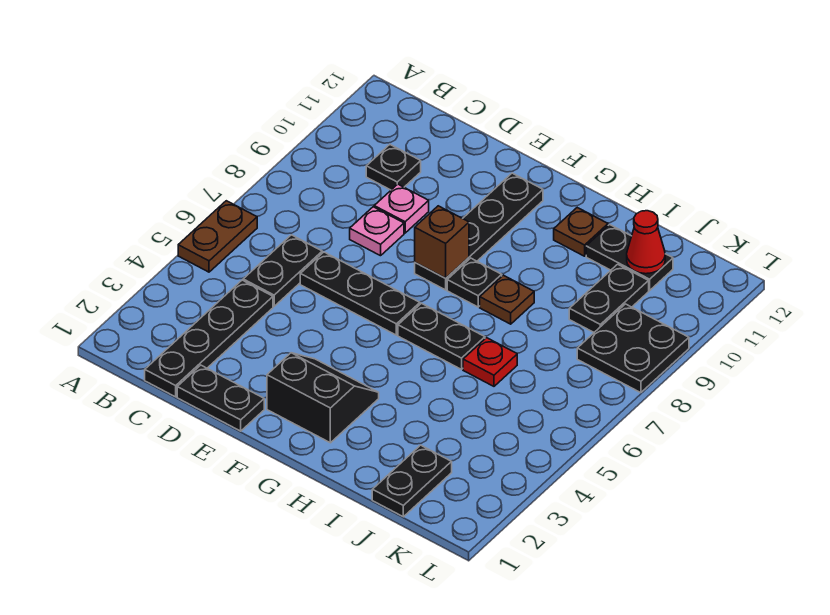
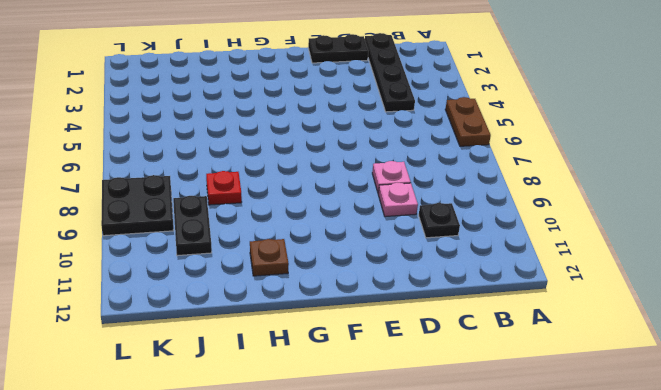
red 1x1 plate [206,171,242,205] -> red 1x1 plate moved to [463,338,517,386]
none -> black 1x2 plate [243,235,322,306]
none -> black 1x3 plate [300,252,420,335]
none -> black 2x2 slope [267,353,379,443]

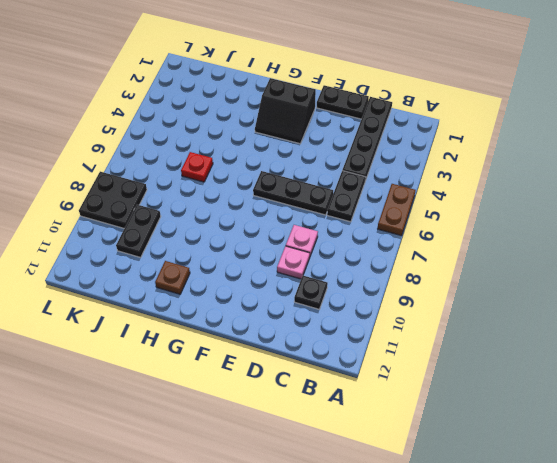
none -> black 1x4 plate [415,173,543,290]
none -> black 1x2 plate [398,303,485,369]
none -> black 1x1 plate [447,258,502,307]

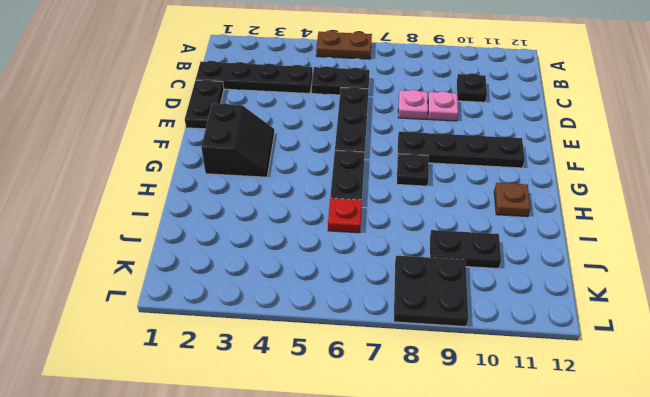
none -> brown 1x1 plate [480,275,534,324]
none -> black 1x2 plate [586,225,673,290]
none -> black 1x2 plate [372,445,452,517]

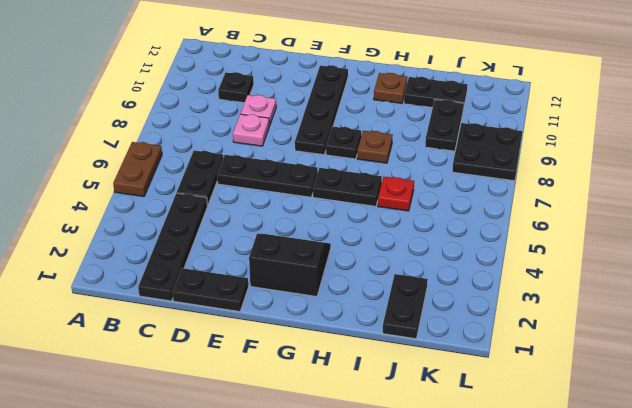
none -> brown 1x1 brick [415,206,469,278]
none -> red 1x1 cone [627,211,665,274]

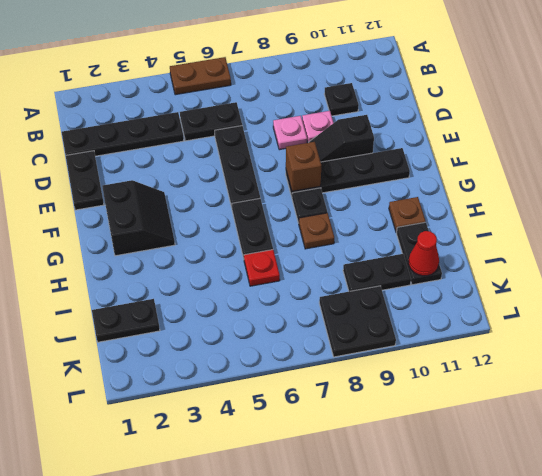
black 1x2 slope [309,115,374,162] -> none

